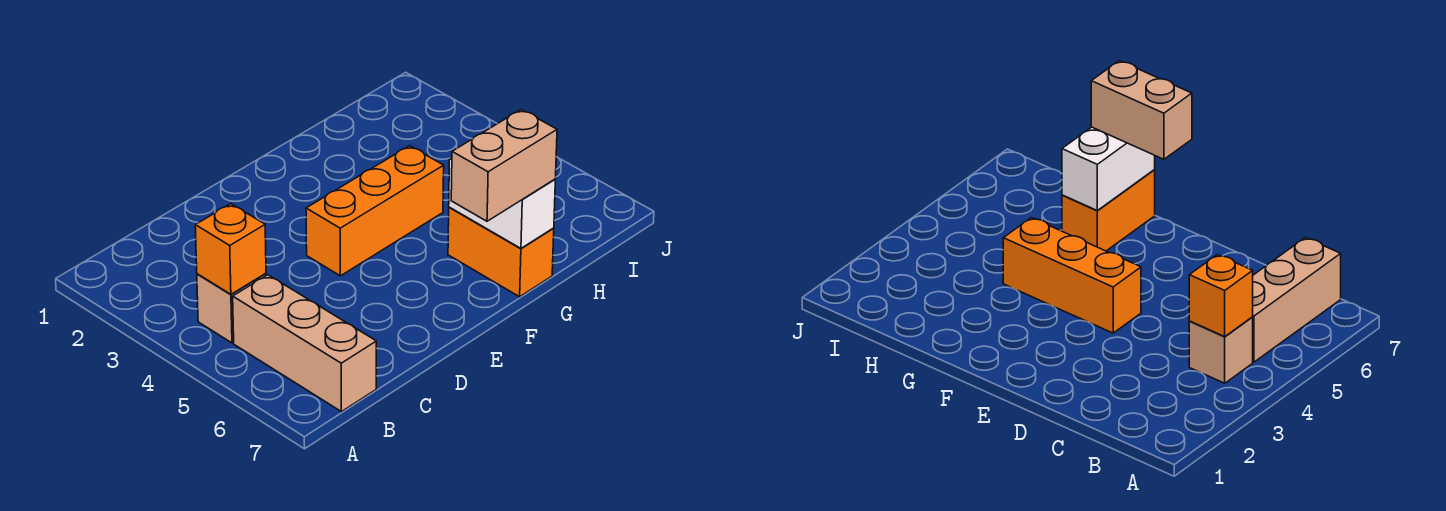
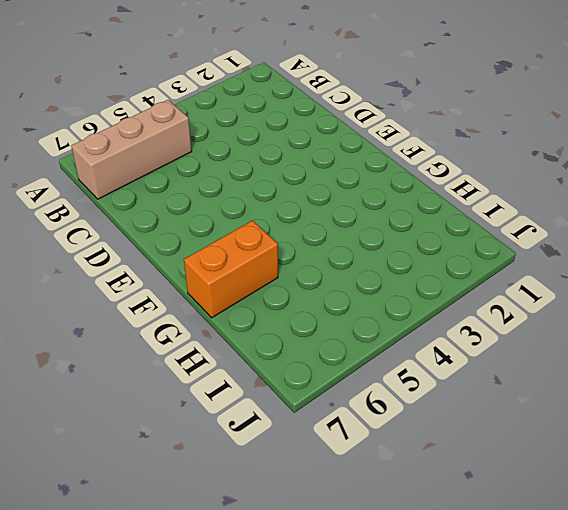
none -> tan 1x1 brick [197,273,266,343]
none -> orange 1x3 brick [306,146,444,276]

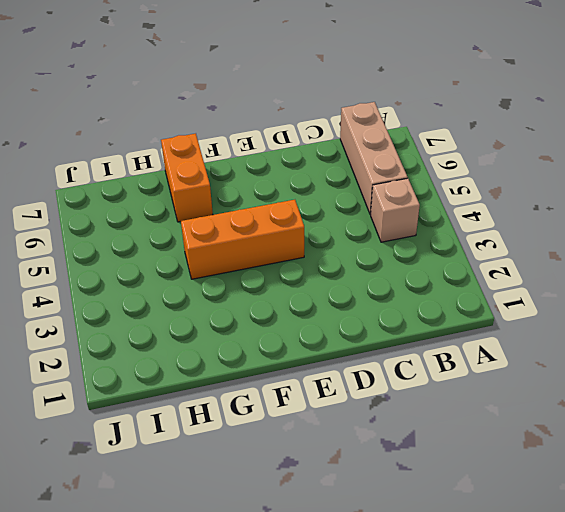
none -> orange 1x1 brick [195,204,266,294]
none -> white 1x2 brick [449,157,555,248]

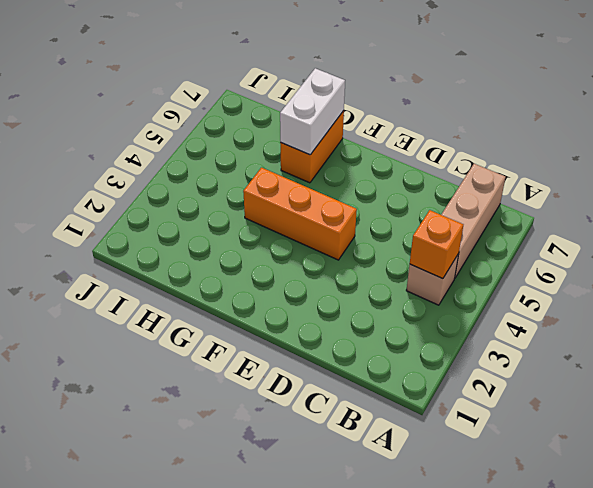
none -> tan 1x2 brick [451,110,557,221]

